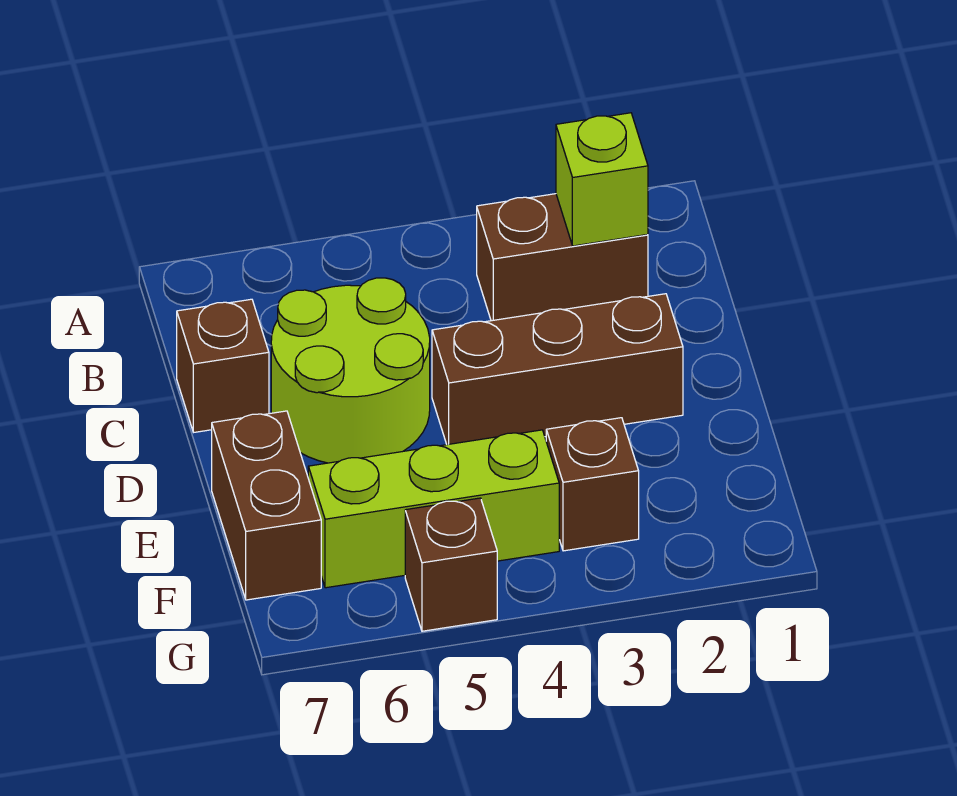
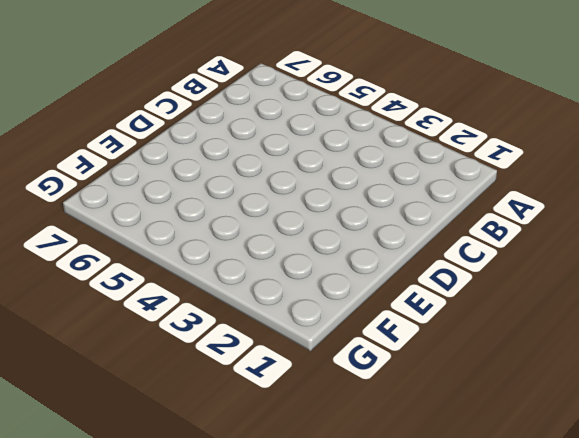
none -> brown 1x2 brick [477,194,648,321]
none -> lime 2x2 round brick [271,278,430,463]

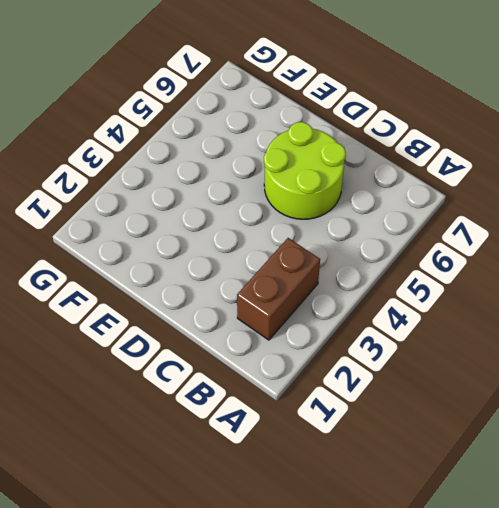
none -> brown 1x1 brick [177,299,269,432]
none -> brown 1x3 brick [432,294,683,445]

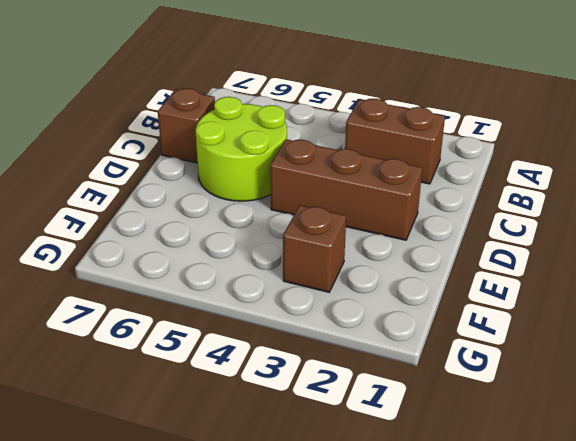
none -> brown 1x2 brick [212,411,321,600]
none -> lime 1x3 brick [308,430,559,588]

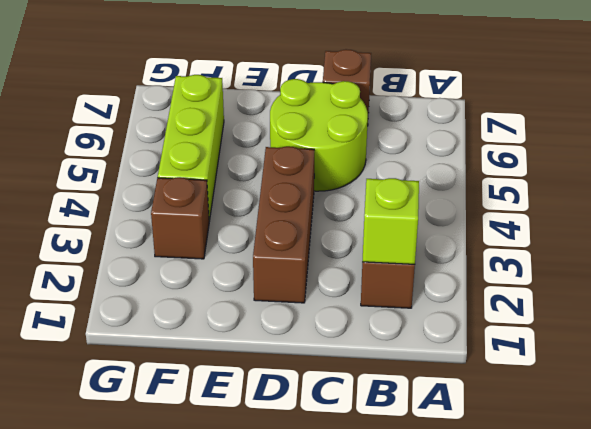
none -> brown 1x2 brick [212,411,321,600]
none -> brown 1x1 brick [405,498,497,631]

